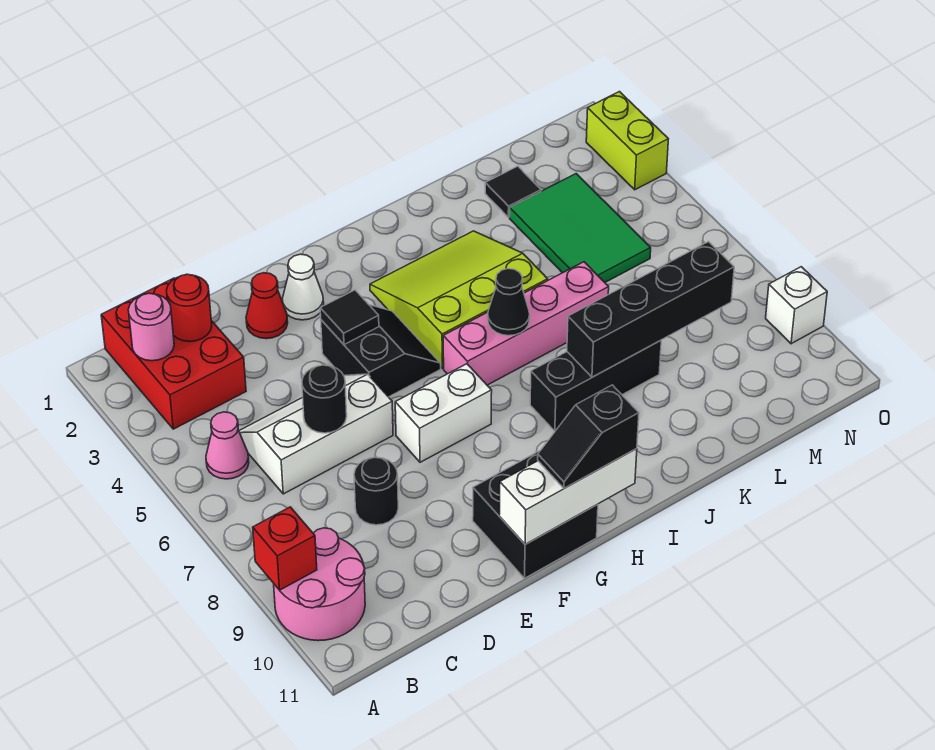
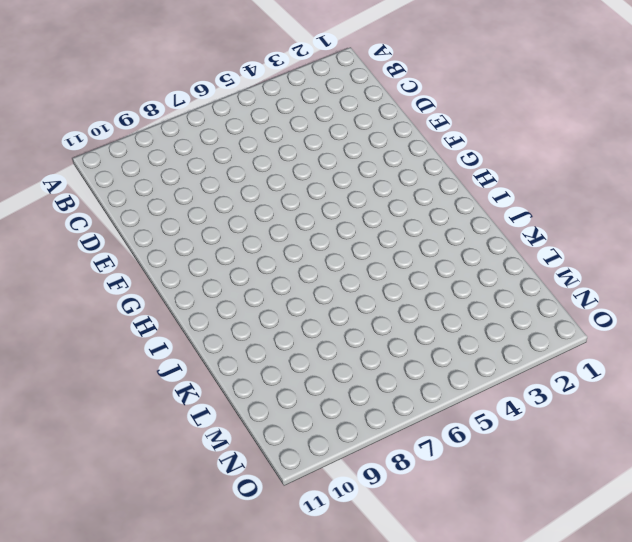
none -> pink 2x2 round brick [274,528,365,641]
none -> red 2x3 brick [101,278,246,429]
none -> pink 1x1 cone [206,412,249,479]

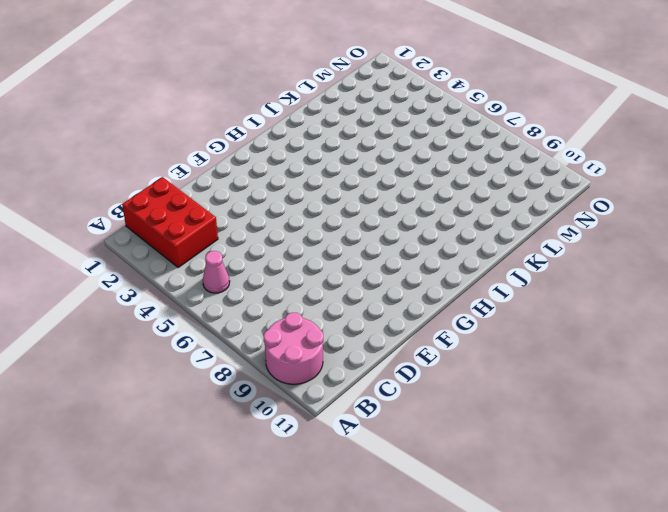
none -> white 2x3 slope [239,374,393,494]
none -> black 1x1 round brick [354,457,398,525]
none -> red 1x1 cone [246,273,288,339]

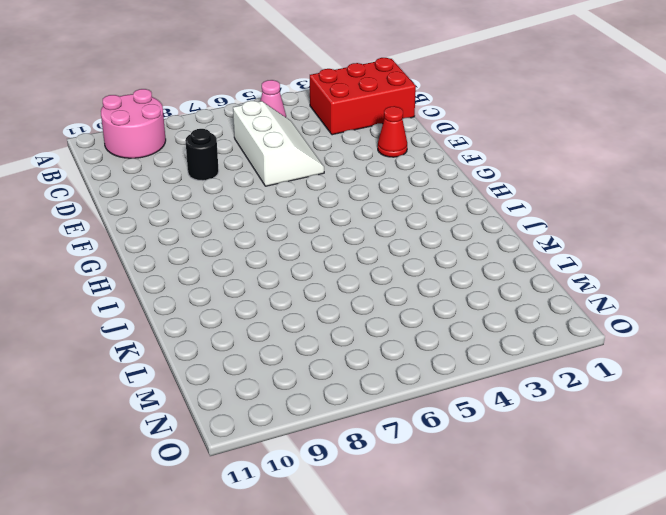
none -> white 1x1 cone [282,254,324,320]
none -> black 2x2 slope [321,305,441,397]
none -> white 1x2 brick [395,364,492,462]

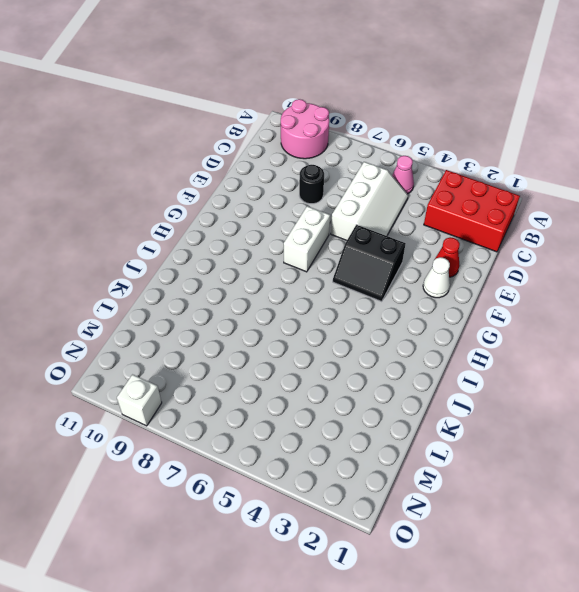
none -> black 2x2 brick [473,451,598,578]
none -> lime 3x3 slope [370,231,548,368]
none -> pink 1x4 brick [443,262,609,385]

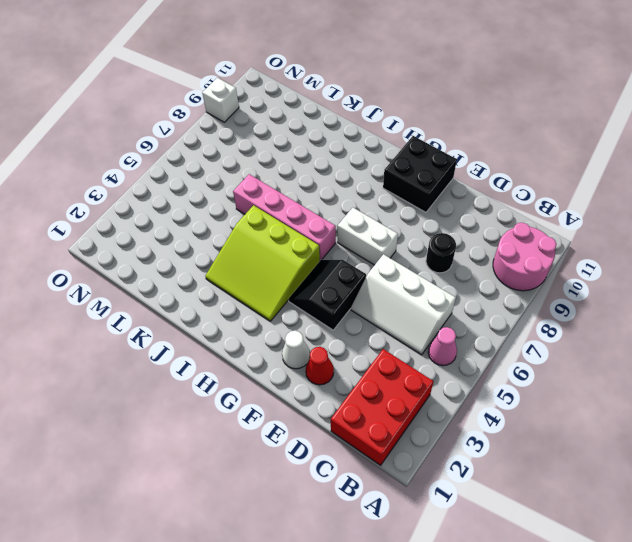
none -> black 1x3 brick [530,340,661,431]
none -> black 1x1 tile [485,166,541,217]
none -> green 2x3 tile [510,174,651,282]

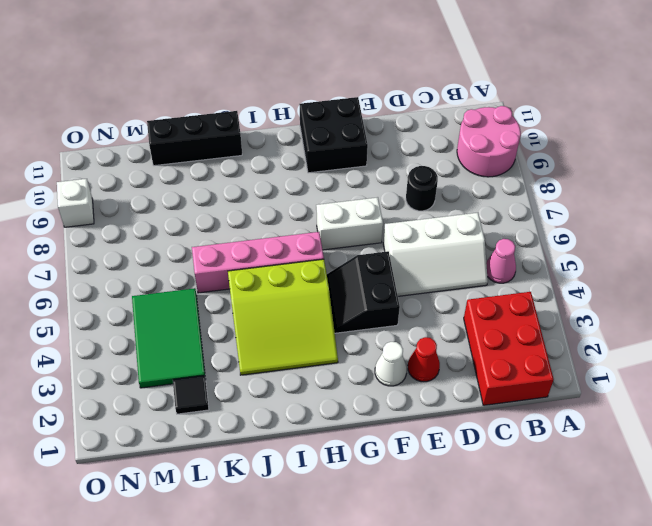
black 1x3 brick [147,111,242,166] -> black 1x3 brick moved to [530,340,661,431]
none -> lime 1x2 brick [586,92,668,190]
none -> red 1x1 brick [253,507,317,590]
none -> pink 1x1 round brick [128,293,174,361]

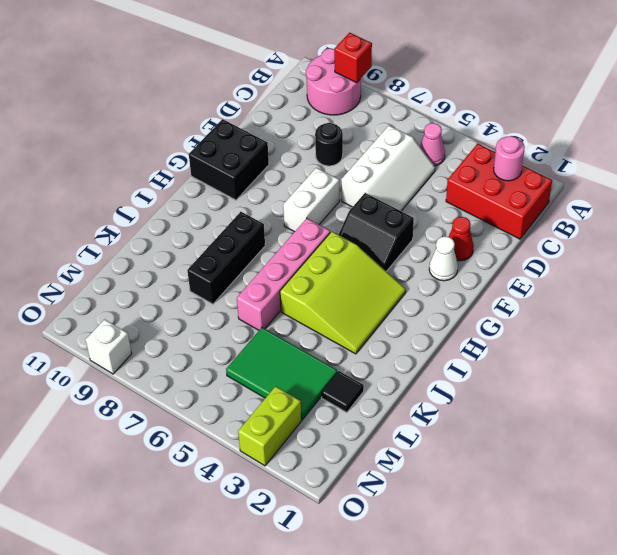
lime 1x2 brick [238,386,302,466] -> lime 1x2 brick turned to [586,92,668,190]
none -> red 1x1 round brick [167,274,212,342]
none -> black 1x1 round brick [302,365,347,433]
none -> black 1x1 tile [320,290,379,345]

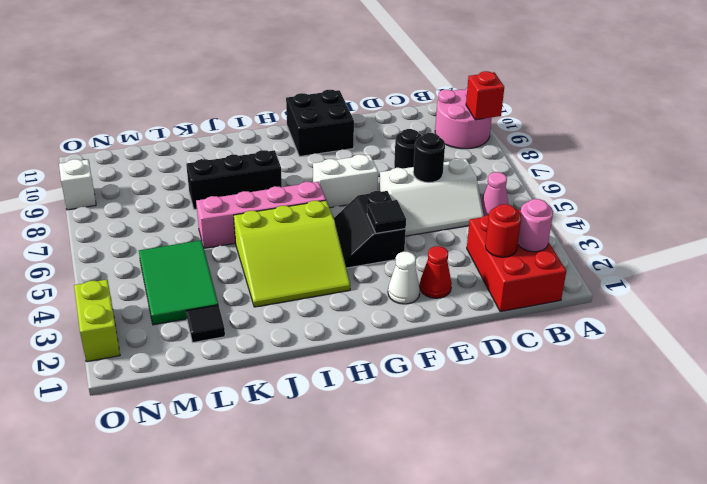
none -> white 1x3 brick [499,449,637,545]
none -> black 1x1 cone [488,269,530,336]
none -> black 1x4 brick [567,242,734,377]

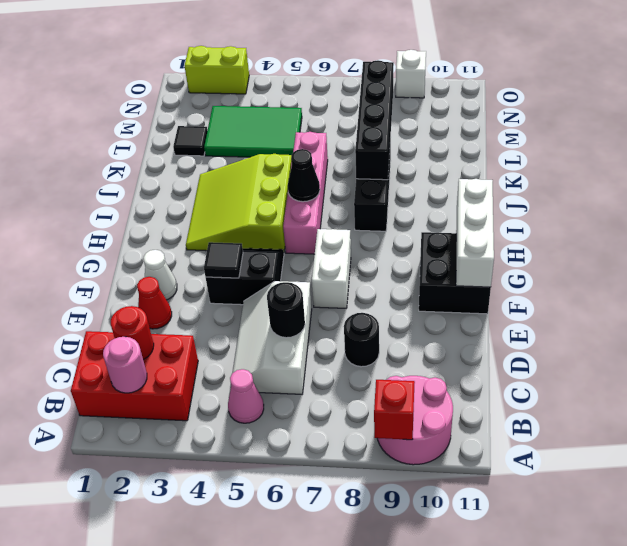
none -> black 1x2 slope [538,385,639,488]

